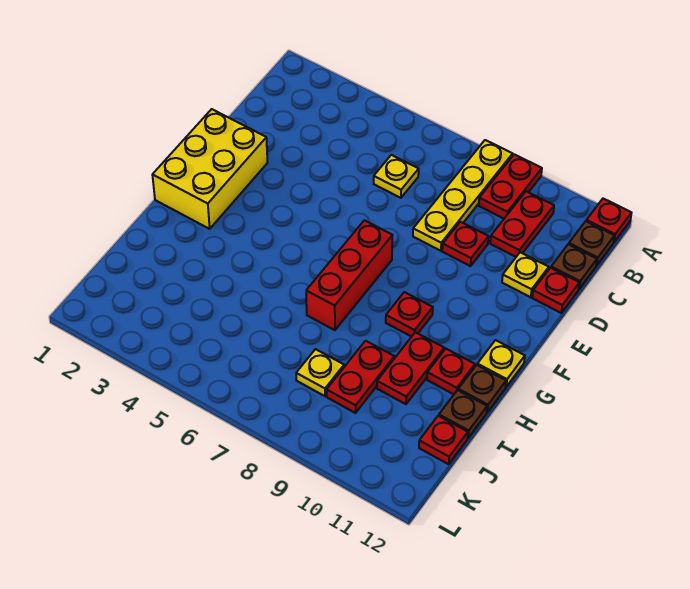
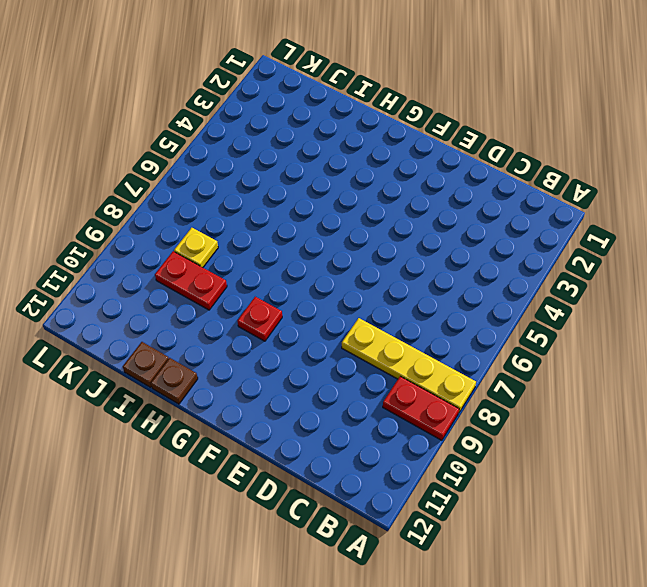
none -> red 1x1 plate [586,199,631,242]
none -> red 1x2 plate [490,191,554,257]
none -> brown 1x1 plate [569,221,614,265]

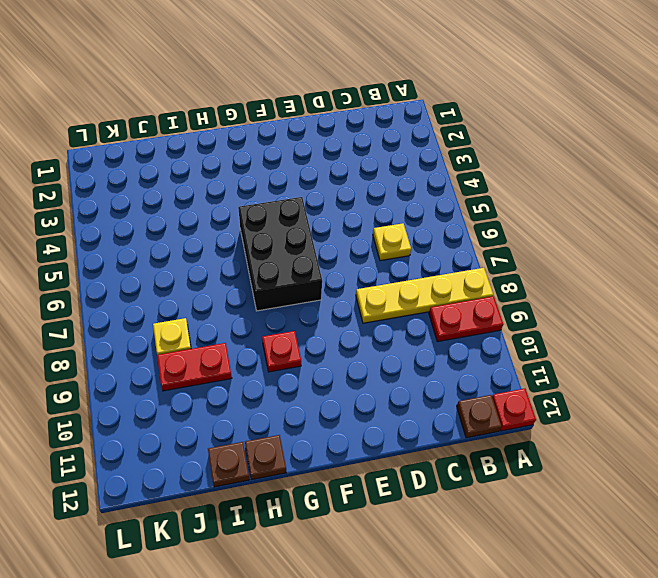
black 2x3 brick [238,197,322,311] -> red 1x3 brick [306,220,392,330]
none -> red 1x2 plate [490,191,554,257]
none -> brown 1x1 plate [551,244,597,289]
none -> red 1x1 plate [442,222,489,266]

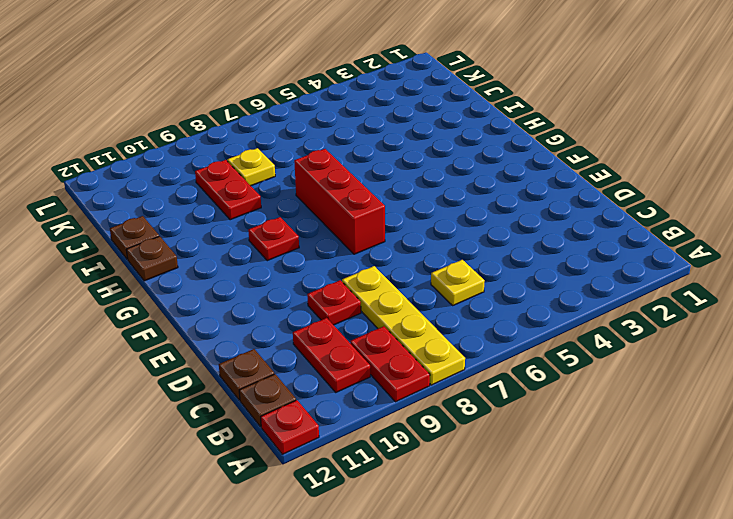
none -> yellow 1x1 plate [502,252,549,297]
none -> red 1x1 plate [532,268,579,313]
none -> yellow 2x3 brick [153,109,267,229]

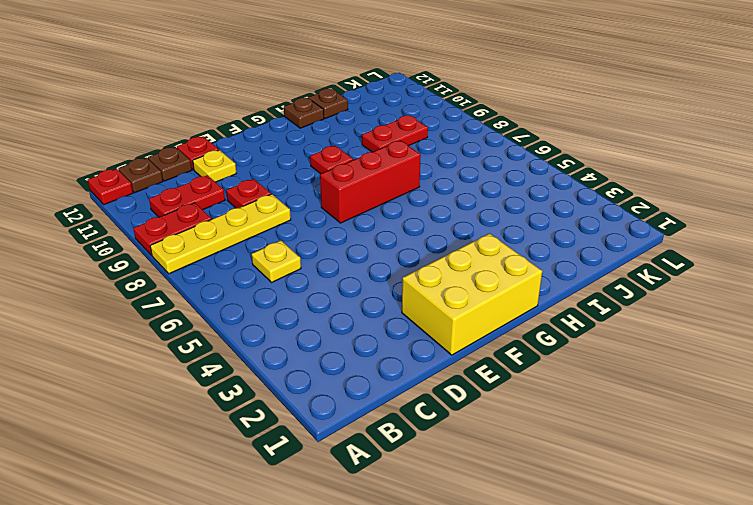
none -> yellow 1x1 plate [477,340,525,387]
none -> red 1x2 plate [377,332,444,404]
none -> red 1x1 plate [427,349,475,394]

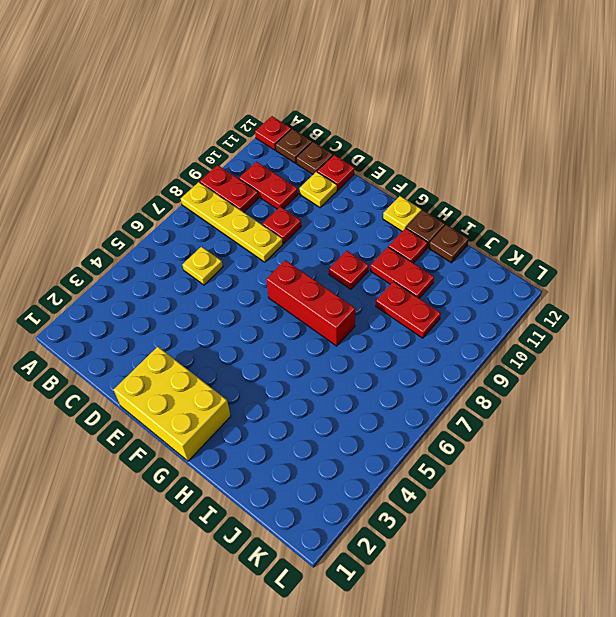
none -> yellow 1x1 plate [296,349,344,396]
none -> red 1x1 plate [419,416,468,464]

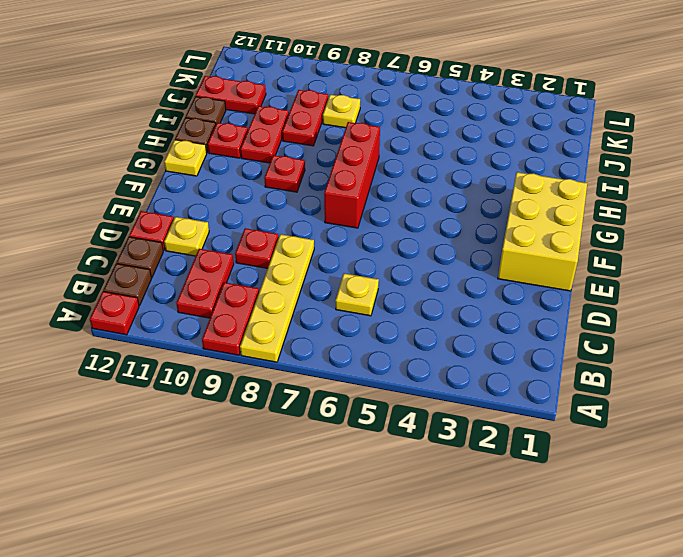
red 1x2 plate [196,76,266,114] -> red 1x1 plate [419,416,468,464]

